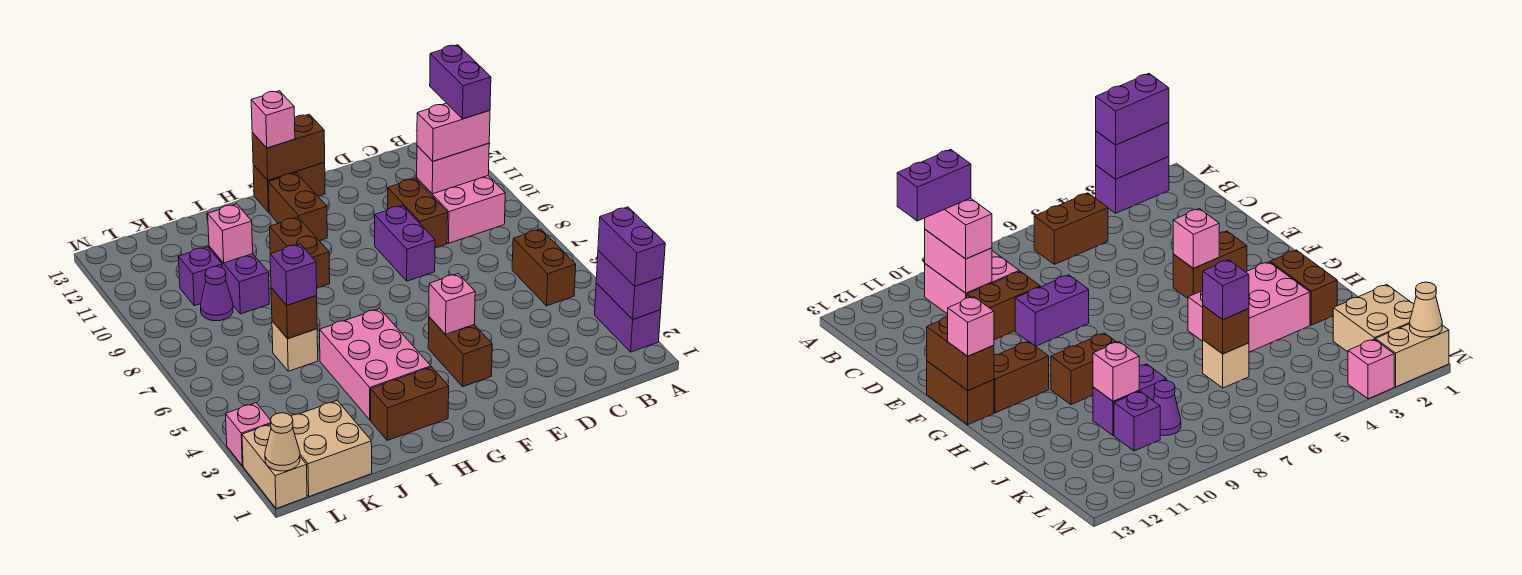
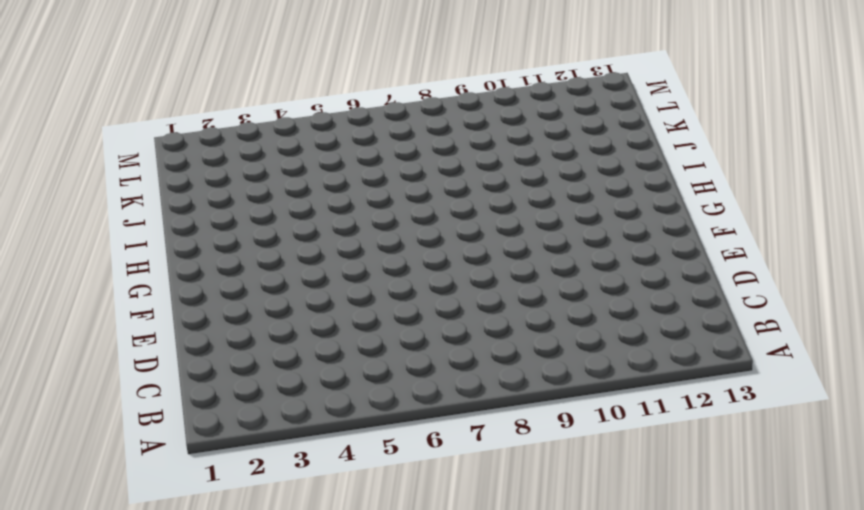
none -> purple 1x2 brick [595,283,661,352]
none -> brown 1x2 brick [512,229,576,306]
none -> pink 2x2 brick [417,176,505,243]
none -> brown 1x2 brick [388,179,448,248]

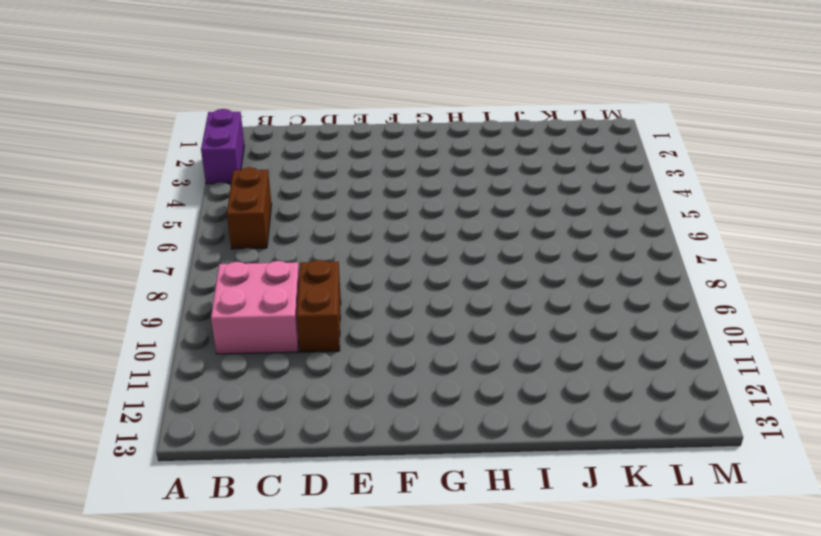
none -> purple 1x2 brick [375,205,435,281]
none -> brown 1x2 brick [428,317,492,387]
none -> brown 1x2 brick [253,163,325,212]
none -> brown 1x2 brick [268,173,327,241]

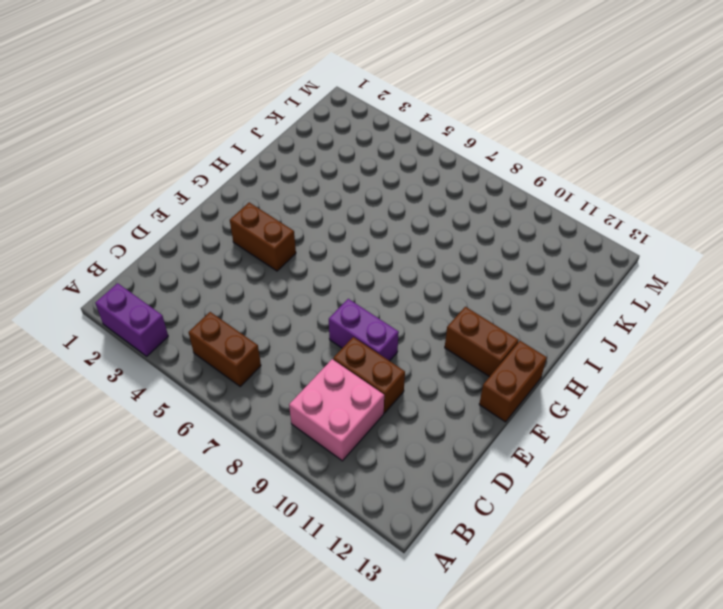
none -> brown 1x2 brick [371,367,449,440]
none -> pink 2x3 brick [320,309,431,420]
none -> brown 1x2 brick [270,217,330,288]
none -> tan 1x1 brick [272,321,318,371]

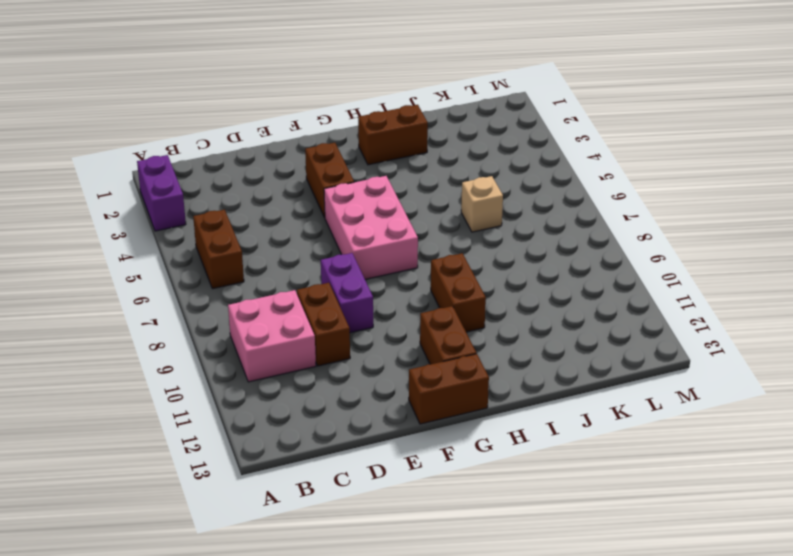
pink 2x3 brick [324,176,418,279] -> pink 2x3 brick moved to [320,309,431,420]
none -> purple 1x2 brick [209,246,269,314]
none -> tan 2x2 brick [291,401,372,496]
none -> purple 1x1 cone [201,266,233,321]
none -> purple 1x1 brick [178,247,222,306]

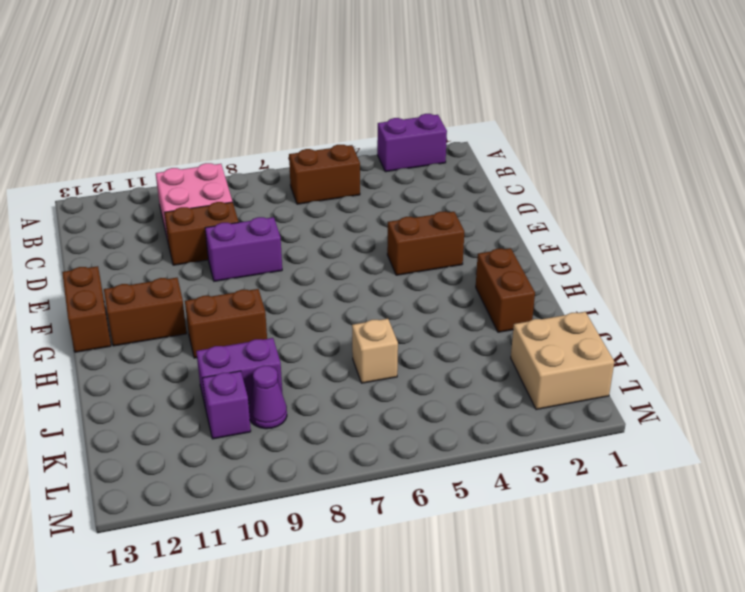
none -> pink 2x3 brick [320,309,431,420]
none -> tan 1x2 brick [242,424,307,509]
none -> pink 1x1 brick [226,403,271,466]
none -> purple 1x2 brick [596,250,663,319]

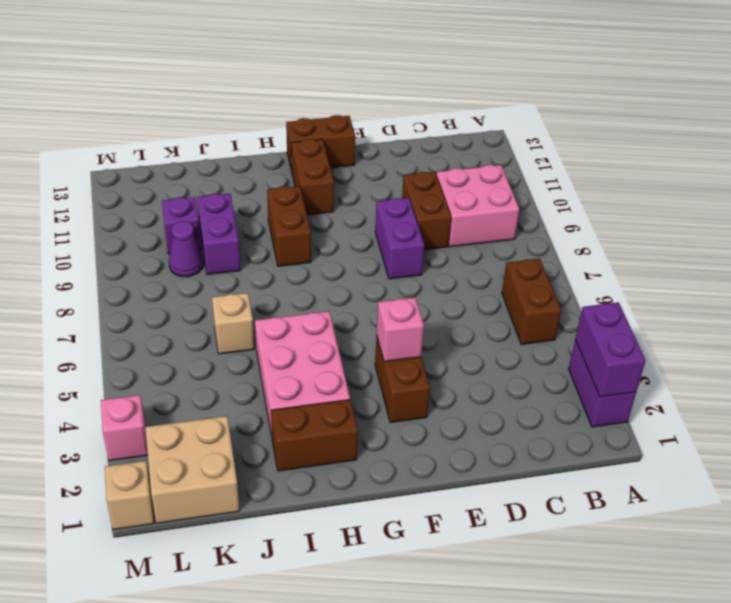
tan 1x1 brick [105,461,154,530] -> tan 1x2 brick [242,424,307,509]
none -> pink 1x2 brick [417,143,489,194]
none -> brown 1x2 brick [252,114,325,180]
none -> brown 1x1 brick [271,288,317,339]
none -> pink 1x1 brick [208,204,253,263]

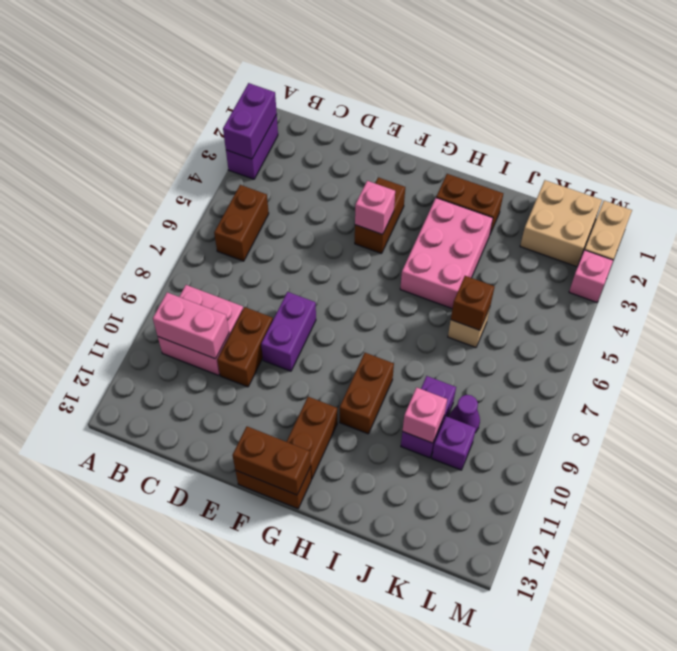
none -> tan 1x1 cone [265,413,300,471]
none -> purple 1x2 brick [598,207,665,286]
none -> pink 1x2 brick [417,103,490,161]
none -> pink 1x1 brick [251,91,295,148]

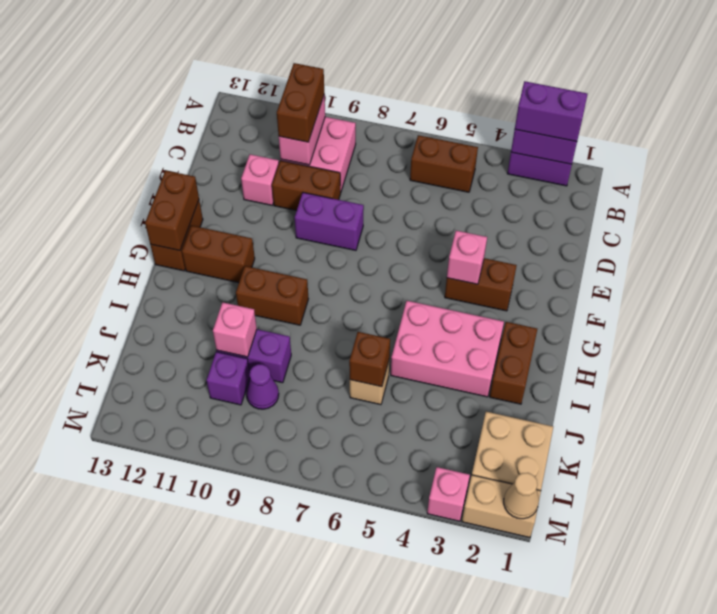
brown 1x2 brick [277,63,324,142] -> pink 1x2 brick [417,103,490,161]
pink 1x1 brick [241,154,279,205] -> pink 1x1 brick moved to [251,91,295,148]
none -> purple 1x1 brick [270,244,317,305]
none -> purple 1x2 brick [430,45,491,119]

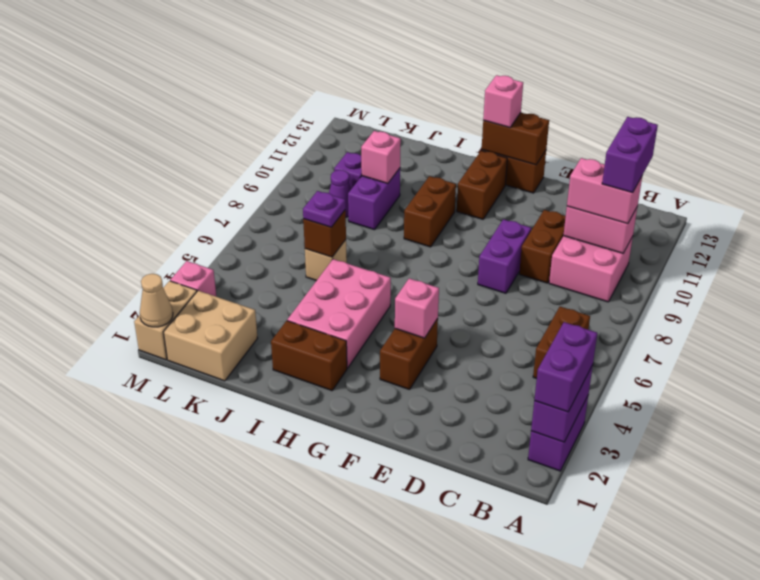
purple 1x1 plate [303,191,345,227] -> purple 1x1 brick [270,244,317,305]

